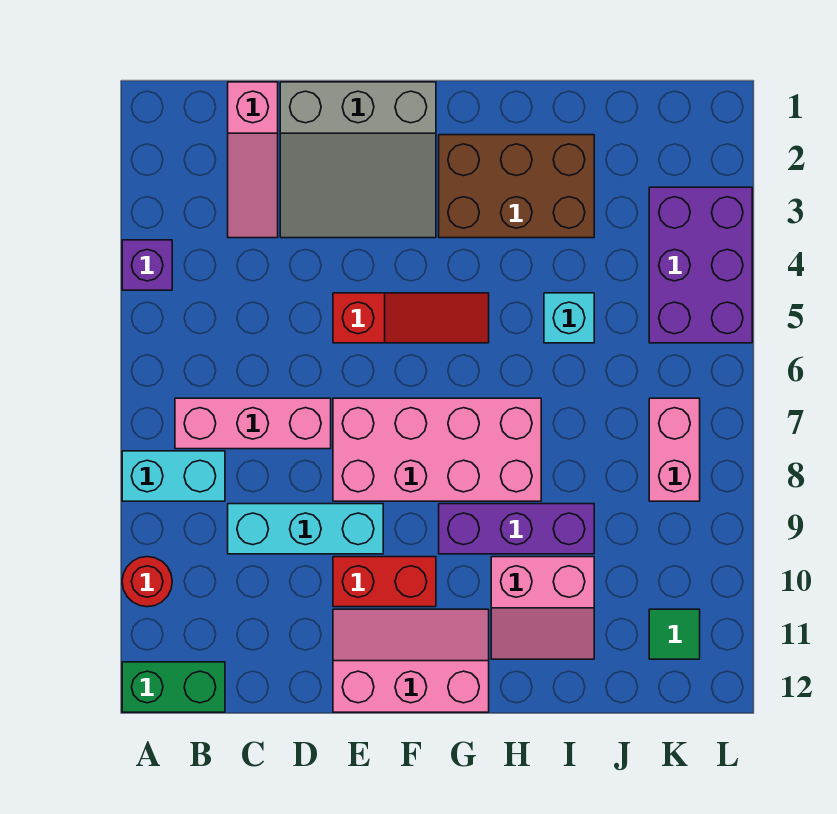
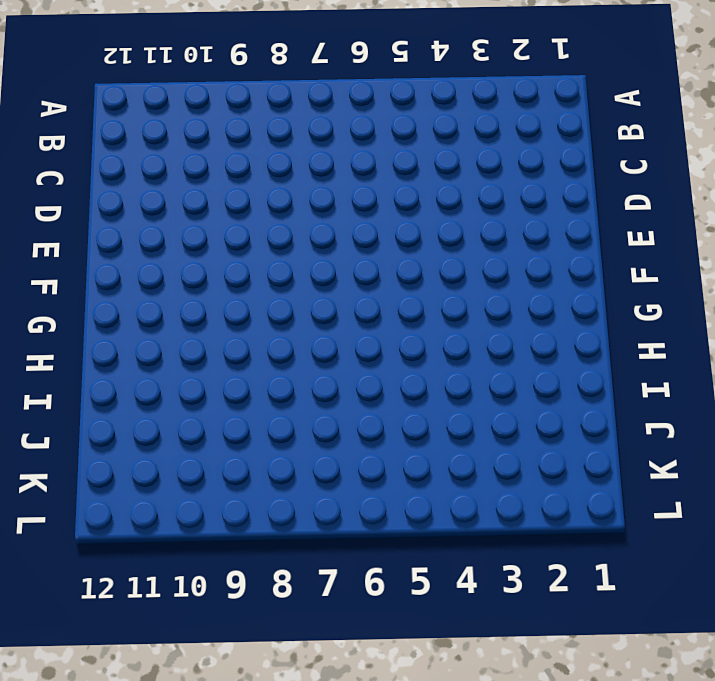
none -> purple 1x1 brick [122,240,172,290]
none -> cyan 1x2 brick [122,451,225,501]
none -> red 1x1 round brick [122,557,172,607]

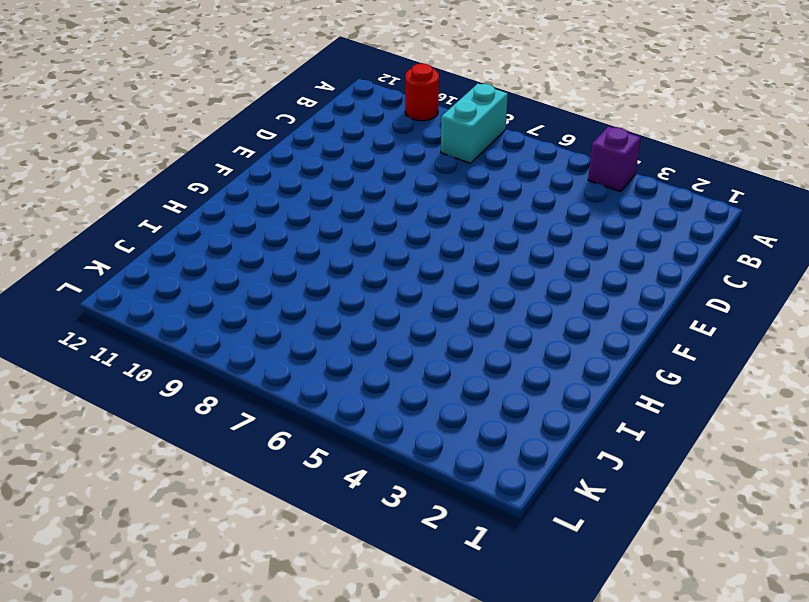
none -> green 1x2 brick [122,662,225,712]
none -> pink 1x3 brick [175,398,331,449]
none -> pink 1x3 slope [228,82,278,238]

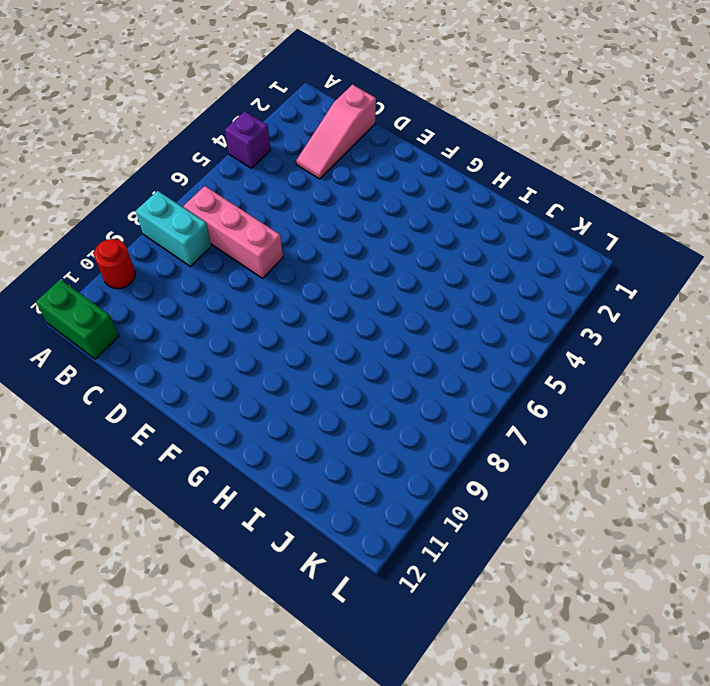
none -> cyan 1x3 brick [228,504,383,554]
none -> grey 3x3 slope [280,82,436,238]
none -> red 1x3 slope [333,293,489,343]

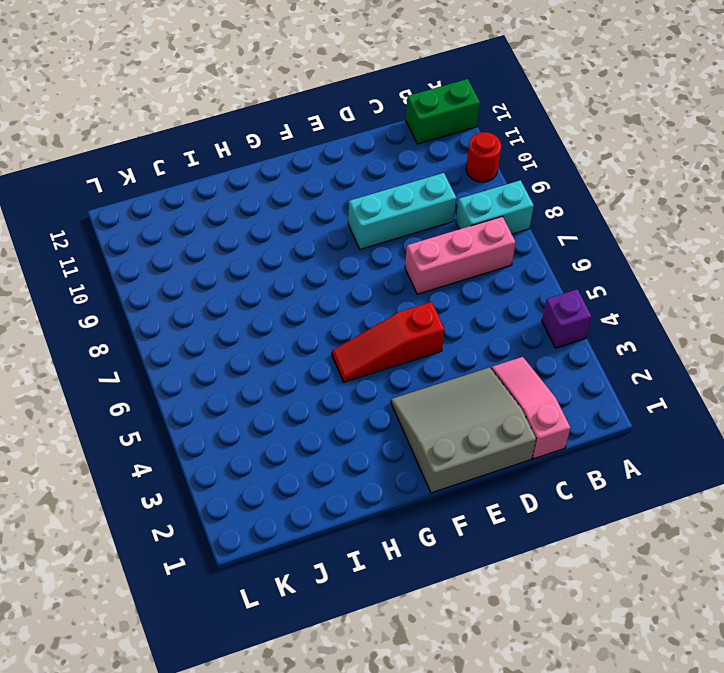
none -> pink 2x4 brick [333,398,541,501]
none -> red 1x2 brick [333,557,436,607]
none -> pink 2x3 slope [333,609,489,712]

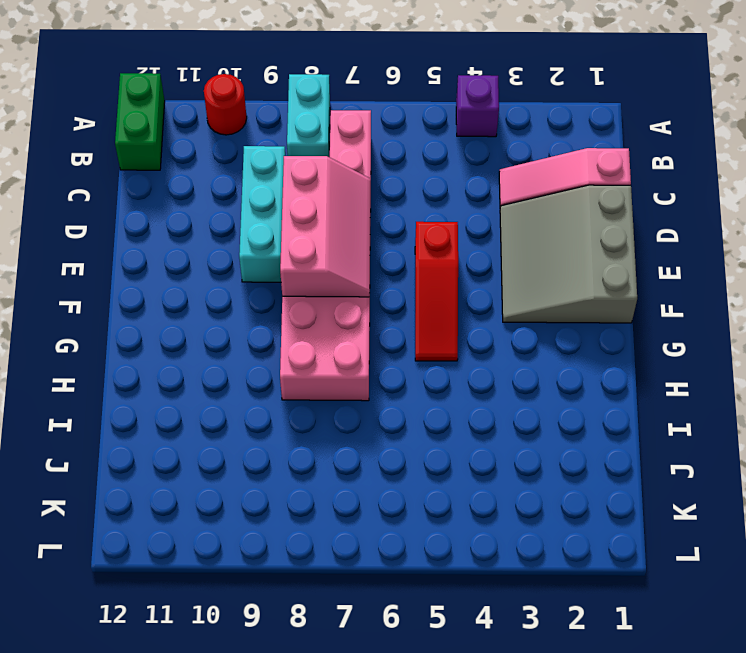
pink 2x3 slope [280,156,370,297] -> pink 2x3 slope moved to [333,609,489,712]
none -> red 1x2 brick [333,557,436,607]
none -> brown 2x3 brick [439,135,594,238]
none -> purple 1x3 brick [439,504,594,554]

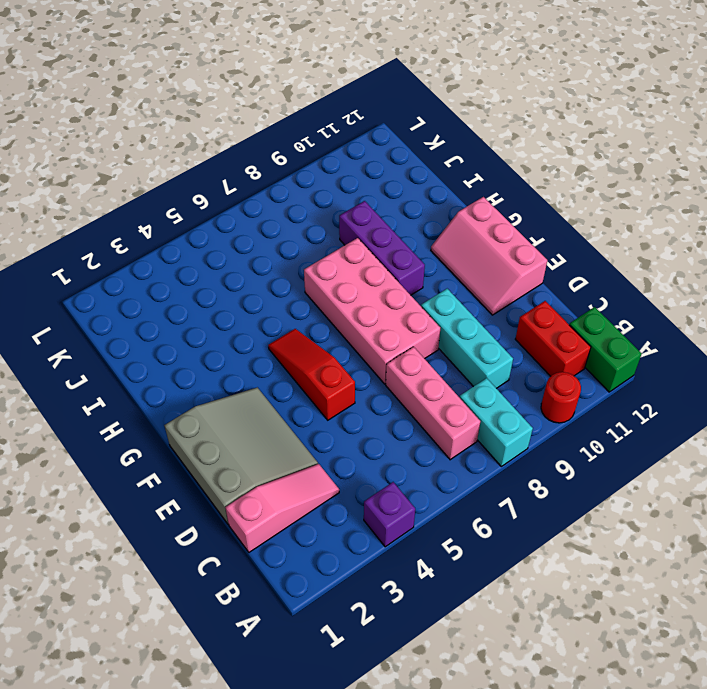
red 1x2 brick [515,301,591,376] -> red 1x2 brick moved to [333,557,436,607]
none -> brown 2x3 brick [439,135,594,238]
none -> pink 2x2 slope [491,557,594,659]
none -> cyan 1x1 brick [544,293,594,343]

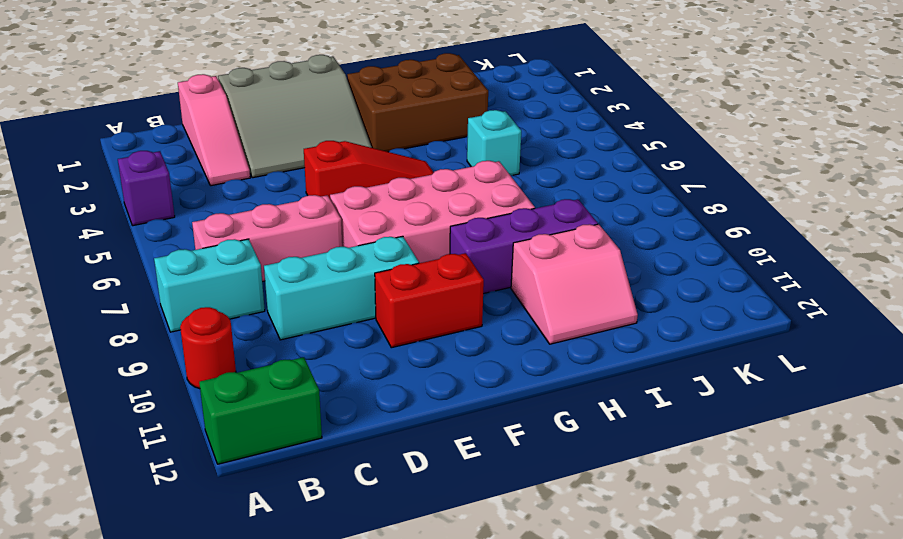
none -> pink 2x3 slope [333,609,489,712]
none -> purple 2x3 brick [649,187,752,343]
none -> pink 1x2 brick [649,398,700,501]

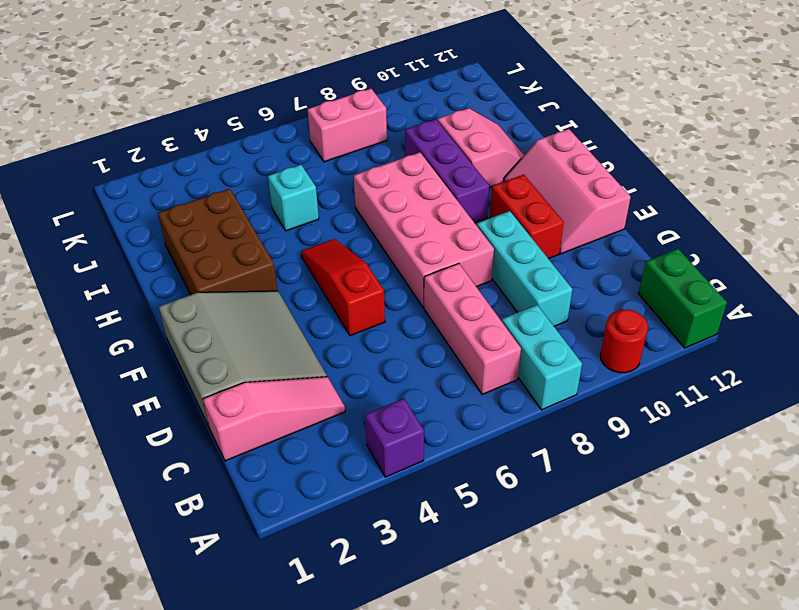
none -> purple 2x3 brick [649,187,752,343]
none -> green 1x1 tile [649,609,700,659]

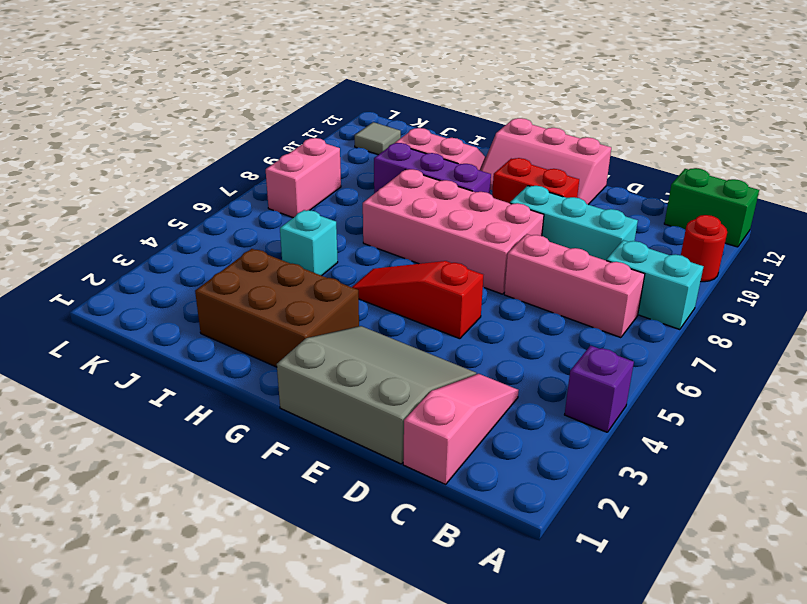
grey 1x1 tile [355,122,401,155] -> green 1x1 tile [649,609,700,659]
none -> purple 2x3 brick [649,187,752,343]

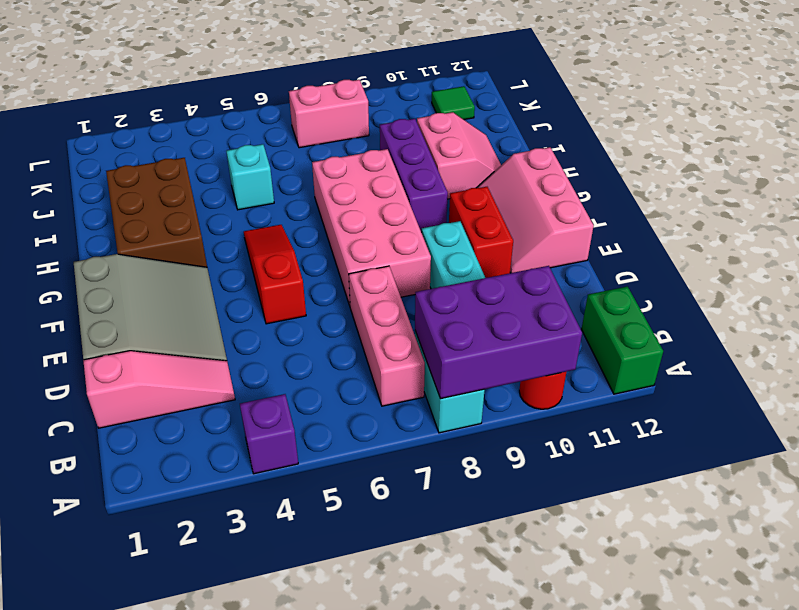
purple 2x3 brick [415,266,582,399] -> purple 2x3 brick moved to [649,187,752,343]

